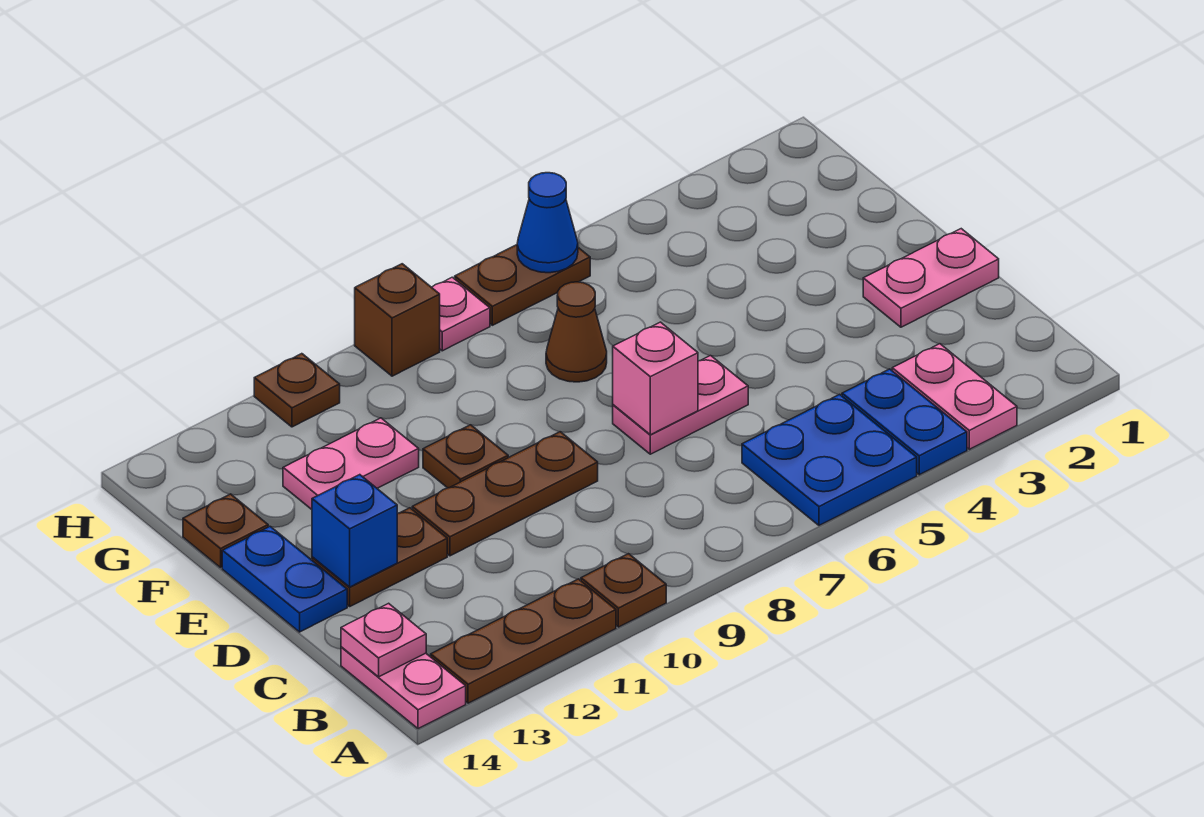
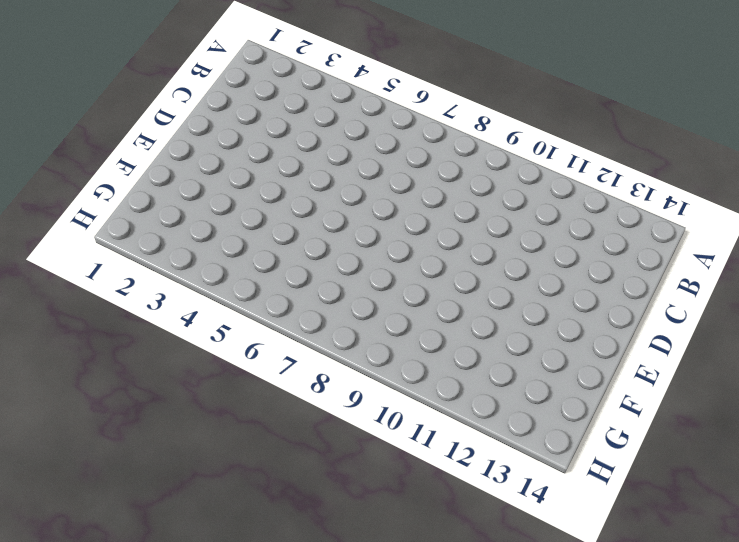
none -> pink 1x2 plate [892,344,1017,449]
none -> blue 1x2 plate [842,369,967,475]
none -> blue 2x2 plate [742,394,917,525]

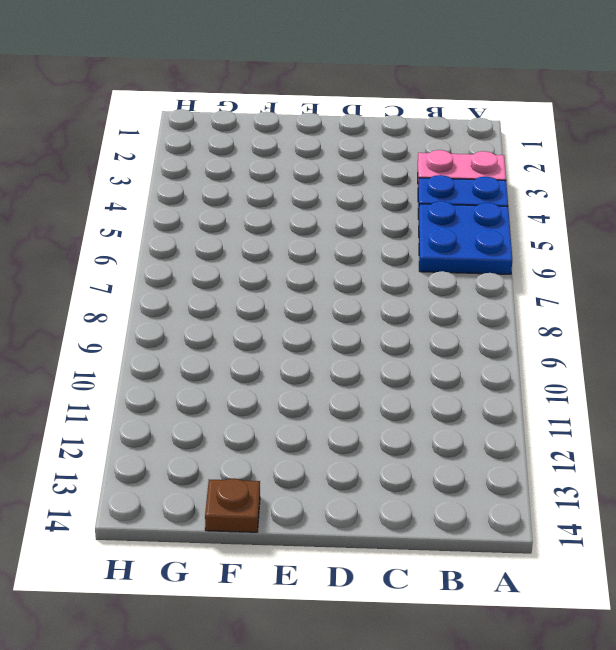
none -> brown 1x1 plate [581,554,666,627]
none -> brown 1x3 plate [431,579,616,703]
none -> pink 1x2 plate [341,647,466,729]

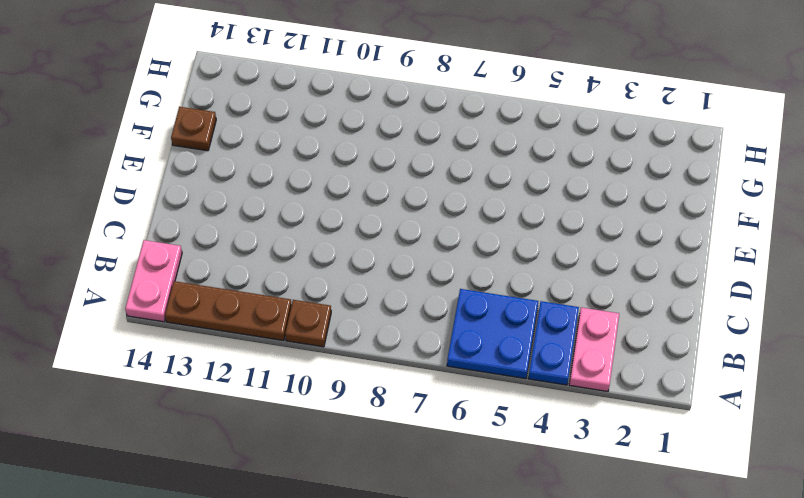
none -> pink 1x2 plate [863,229,999,327]
none -> pink 1x2 plate [613,356,748,454]
none -> brown 1x3 plate [412,432,598,556]

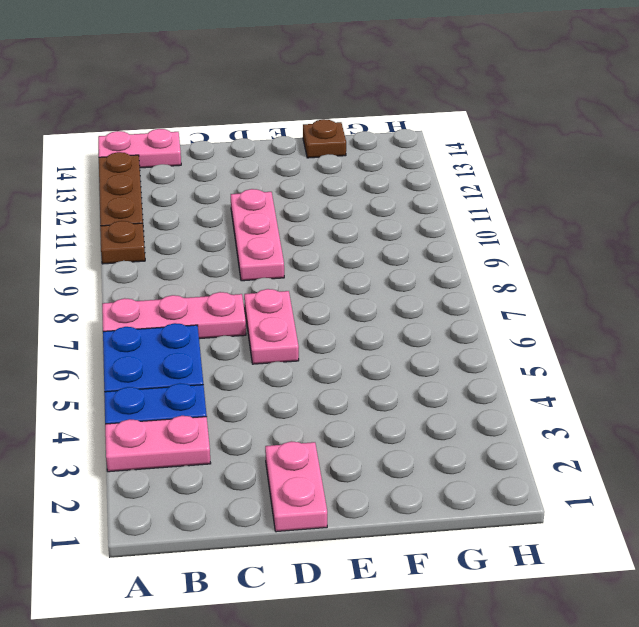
pink 1x3 plate [102,292,246,339] -> none
pink 1x3 plate [231,189,284,281] -> brown 1x3 plate [412,432,598,556]
none -> brown 1x2 plate [312,508,447,606]
none -> blue 1x2 plate [222,527,347,632]
none -> brown 1x1 plate [423,425,508,488]

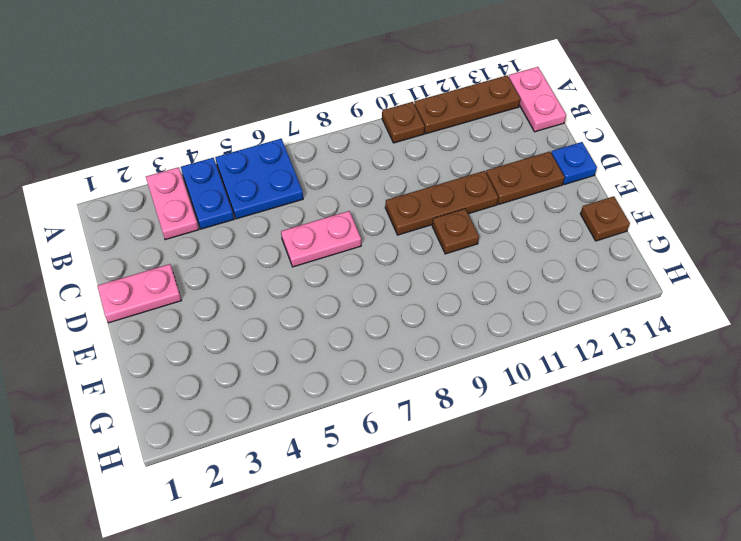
blue 1x1 plate [551,142,597,185] -> blue 1x2 plate [222,527,347,632]
none -> brown 1x1 cone [546,282,607,382]
none -> pink 1x2 plate [283,418,419,509]
none -> brown 1x2 plate [455,245,590,325]

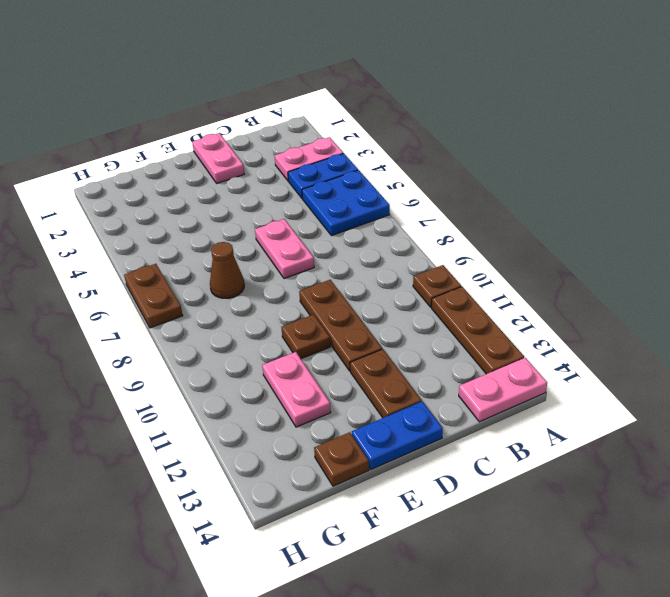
none -> pink 1x1 plate [432,277,490,351]
none -> brown 1x1 brick [355,264,440,376]
none -> brown 1x1 plate [254,354,340,427]

